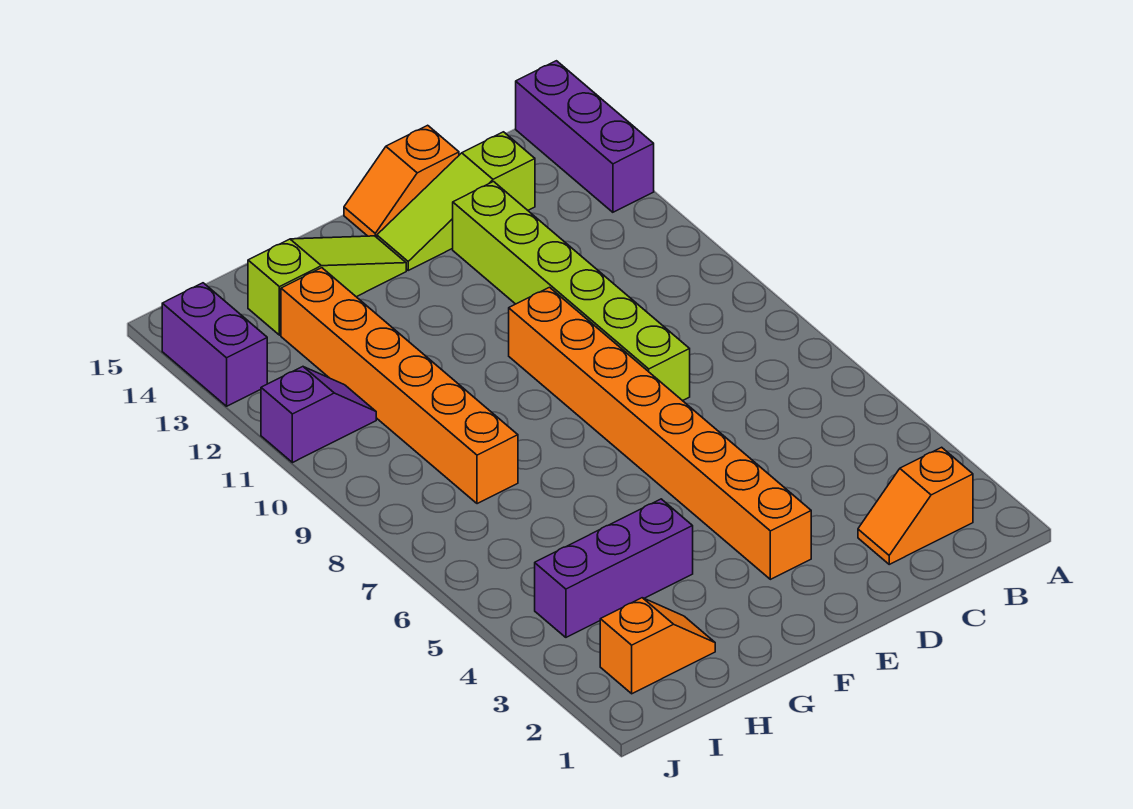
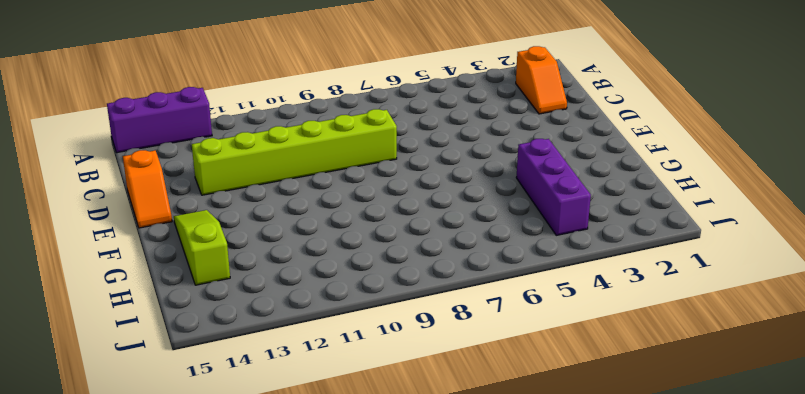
none -> lime 1x3 slope [377,132,535,270]
none -> orange 1x8 brick [509,287,811,579]
none -> orange 1x2 slope [600,598,715,694]

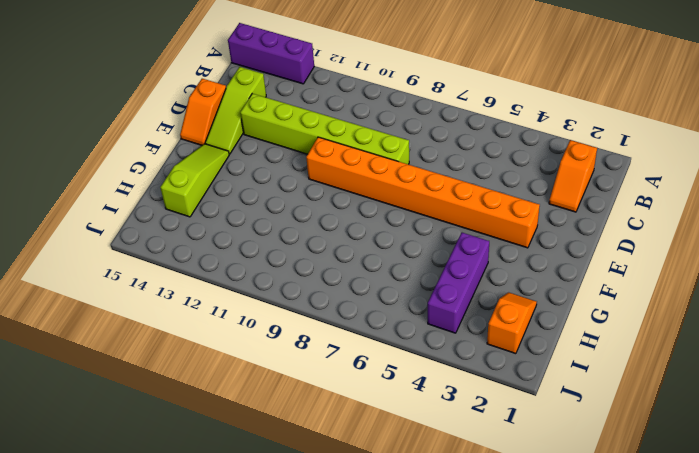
none -> orange 1x6 brick [281,268,518,504]
none -> purple 1x2 slope [261,367,376,463]
none -> purple 1x2 brick [162,283,267,406]

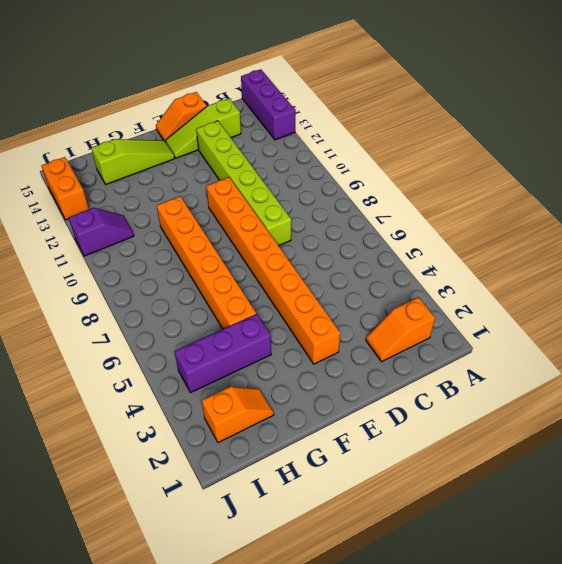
orange 1x6 brick [157,196,256,329] -> orange 1x6 brick moved to [281,268,518,504]
orange 1x2 brick [42,157,89,220] -> purple 1x2 brick [162,283,267,406]

